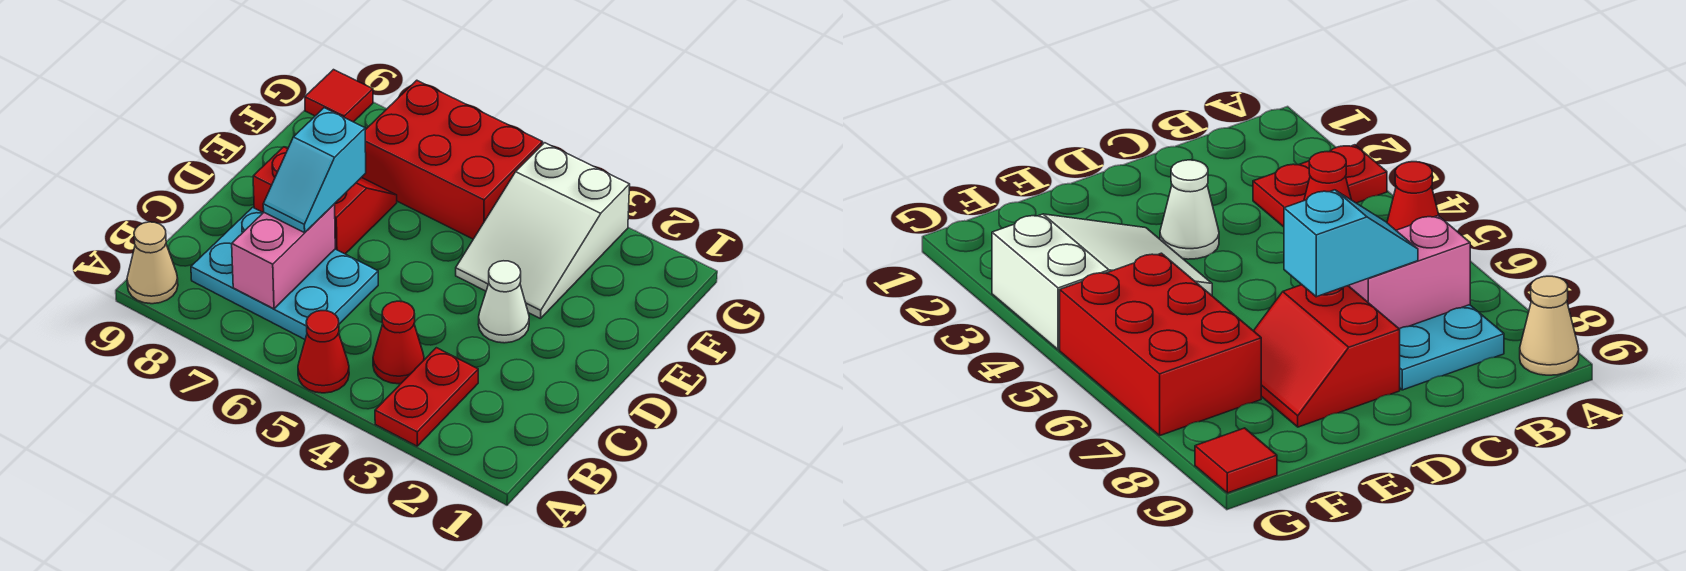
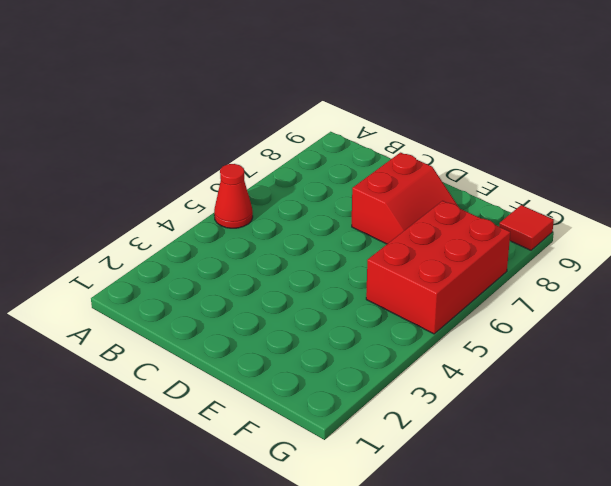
none -> red 1x2 plate [375,348,478,446]
none -> tan 1x1 cone [127,222,178,304]
none -> red 1x1 cone [373,301,424,384]

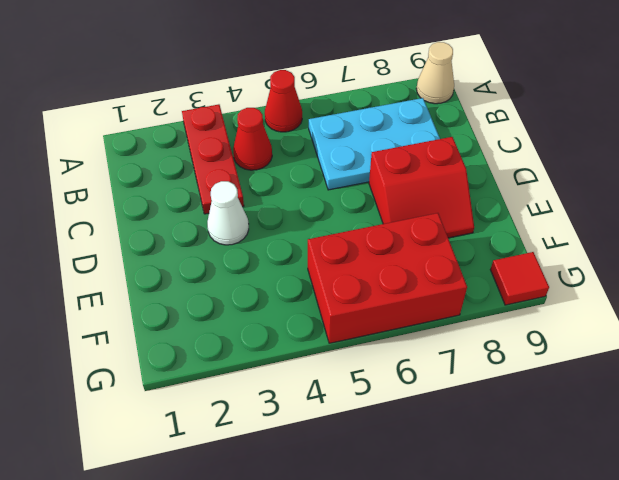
red 1x3 plate [182,104,244,214] -> red 1x2 plate [375,348,478,446]
none -> white 2x3 slope [456,143,630,319]
none -> pink 1x2 brick [232,204,335,309]
none -> cyan 1x2 slope [263,108,366,233]

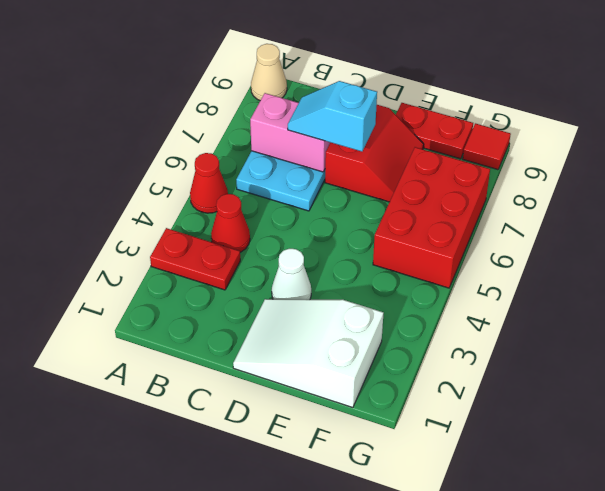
white 2x3 slope [233,299,384,408] -> white 2x3 slope moved to [456,143,630,319]
red 1x2 plate [396,103,473,159] -> none

